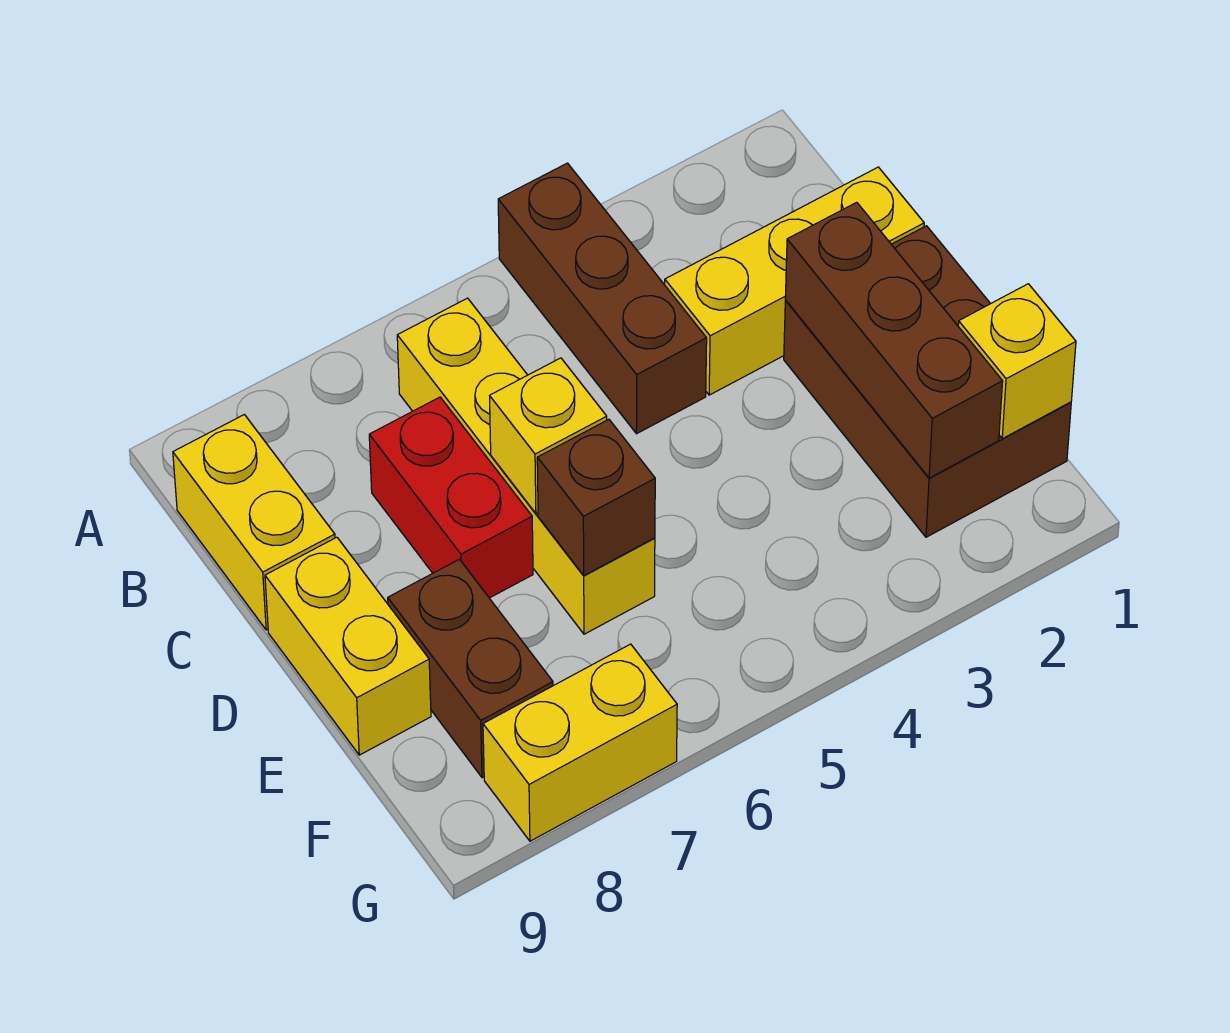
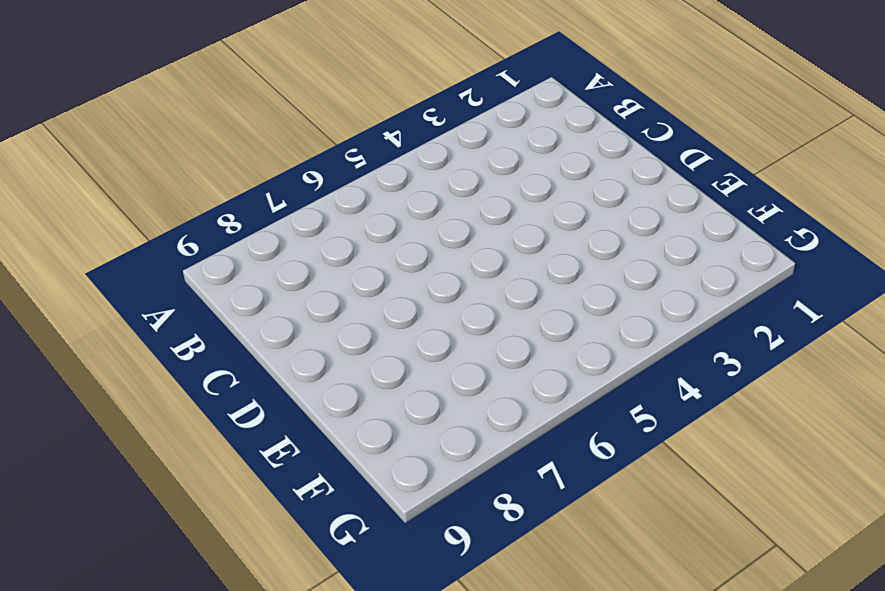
none -> brown 1x3 brick [498,163,707,434]
none -> yellow 1x4 brick [397,298,655,634]
none -> yellow 1x2 brick [173,415,335,630]

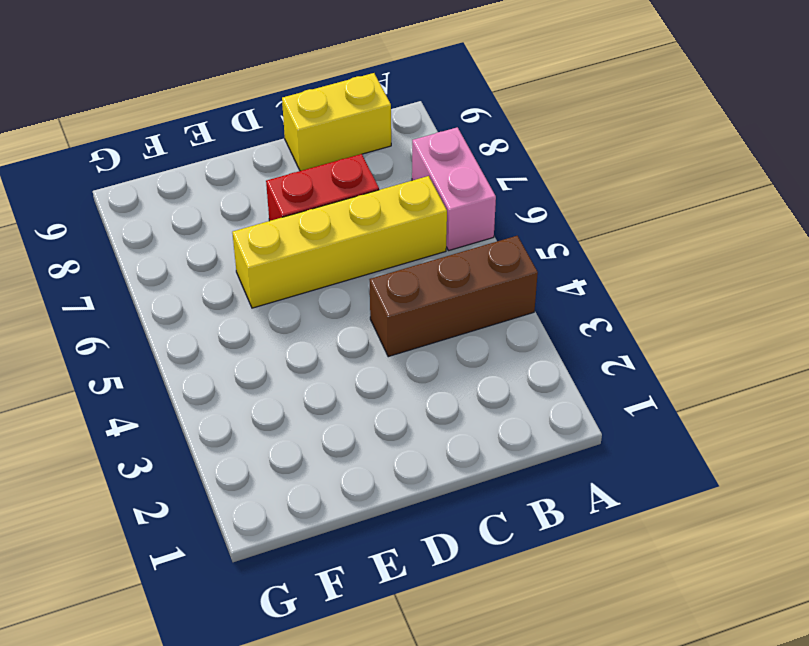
pink 1x2 brick [412,127,496,251] -> none
none -> yellow 1x3 brick [665,167,924,395]
none -> brown 2x3 brick [784,226,1071,537]
none -> yellow 1x2 brick [265,537,431,755]

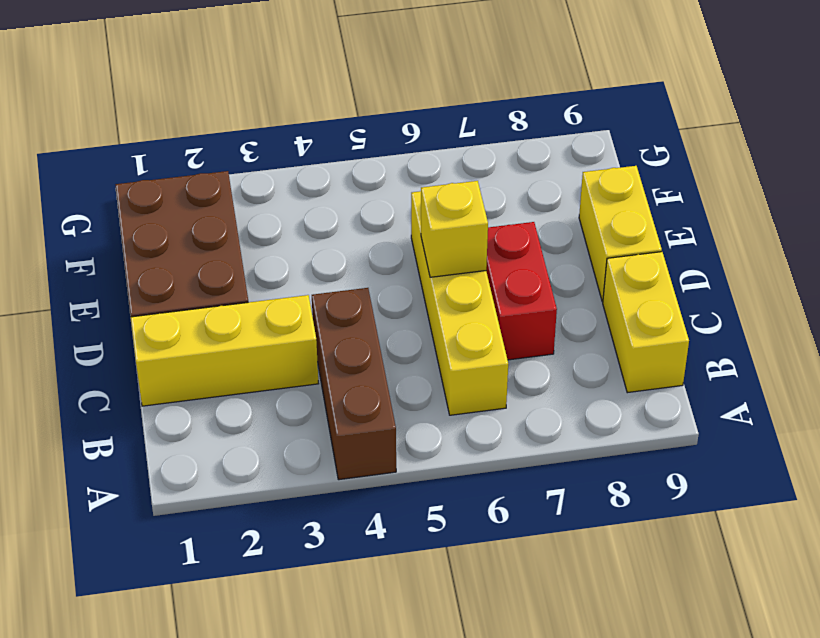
none -> brown 1x2 brick [388,559,553,778]
none -> yellow 1x2 brick [483,644,677,841]
none -> brown 1x3 brick [785,202,1003,478]

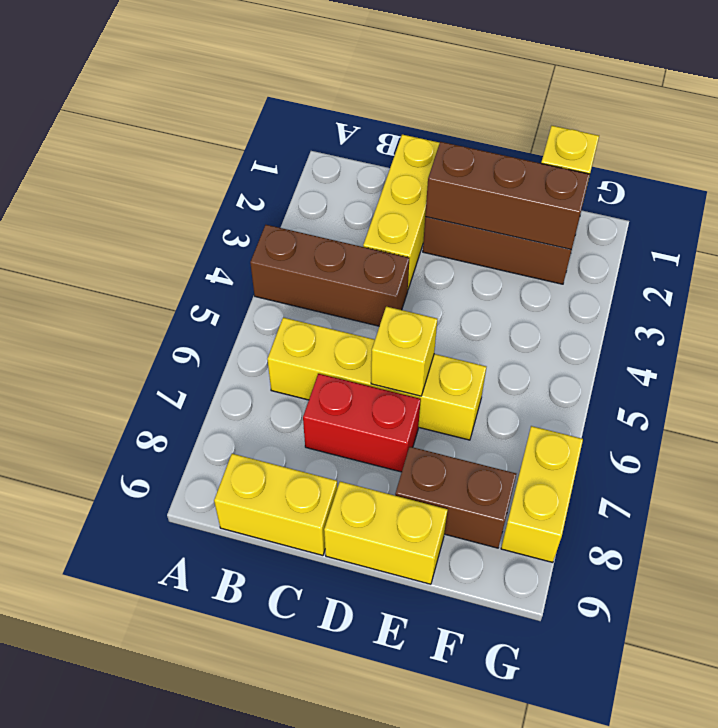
none -> brown 1x1 brick [537,419,655,575]

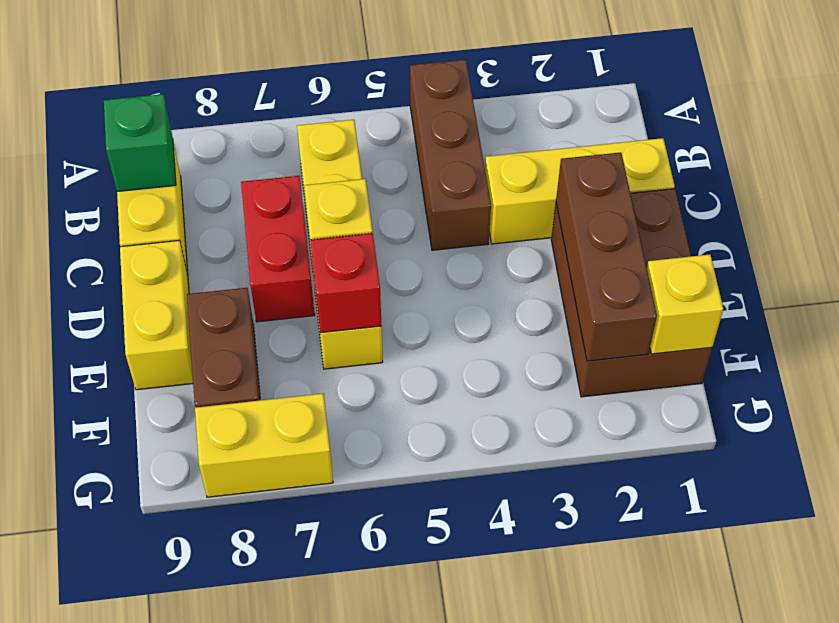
green 1x1 brick [104,94,176,191] -> none
red 1x1 brick [310,233,381,333] -> brown 1x1 brick [537,419,655,575]

